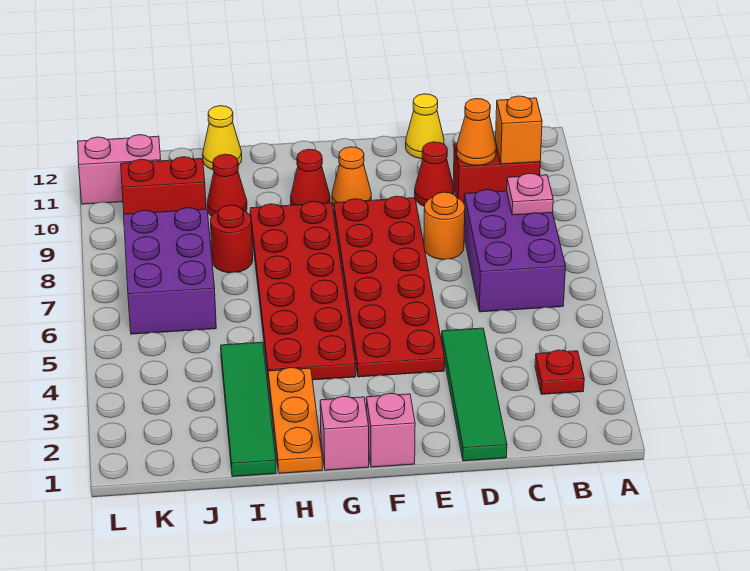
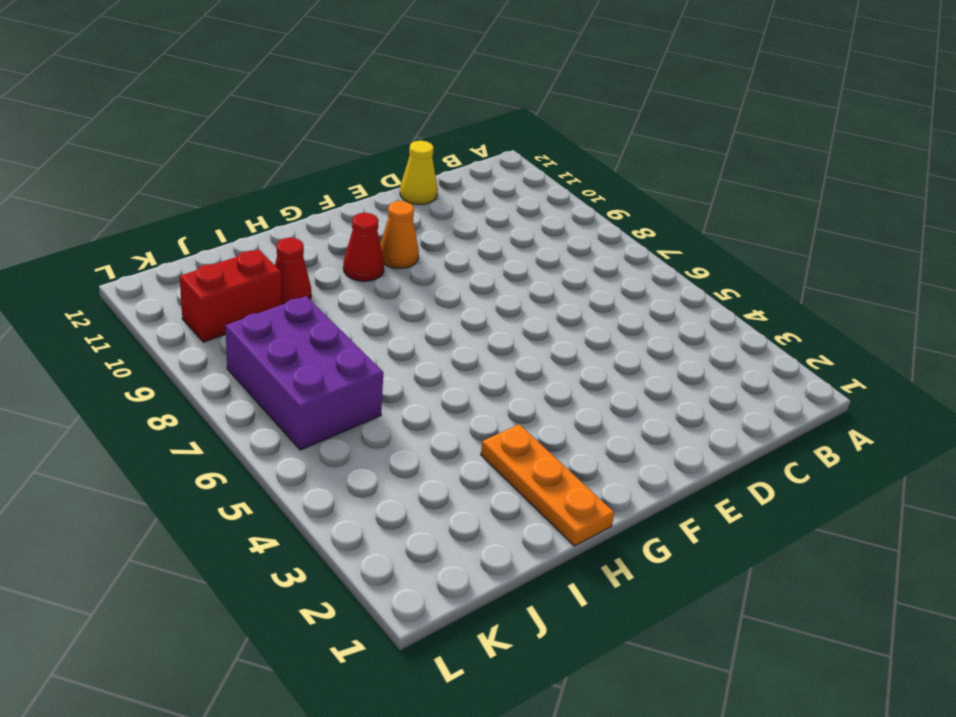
none -> red 1x1 plate [535,350,584,394]
none -> purple 2x3 brick [464,190,566,312]
none -> red 1x2 brick [453,141,540,203]

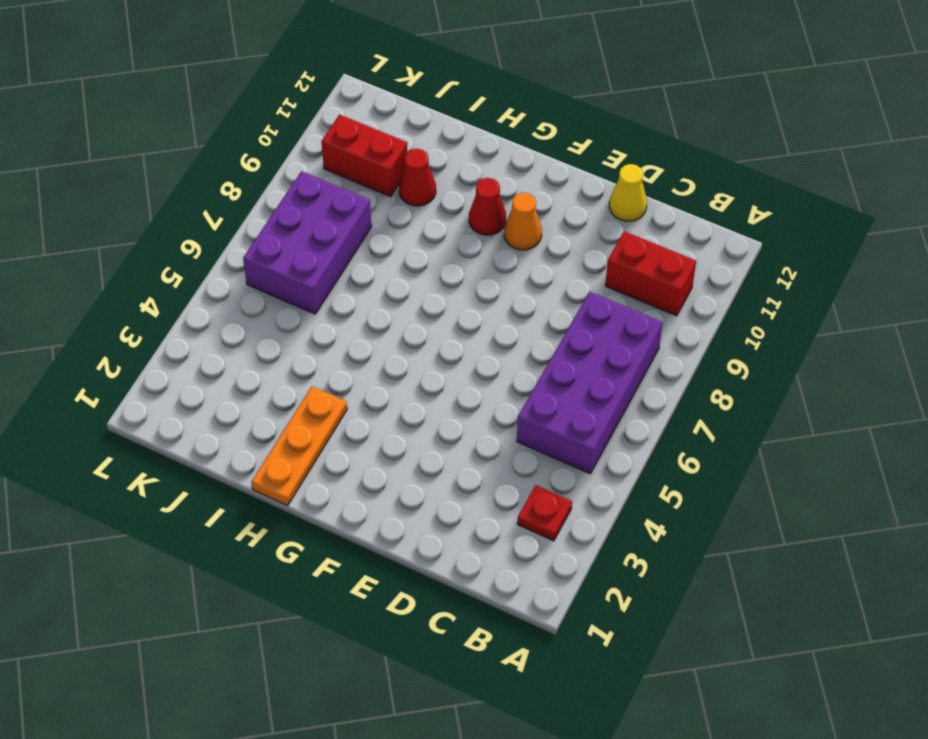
purple 2x4 brick [517,291,663,474] -> purple 2x3 brick [464,190,566,312]
none -> green 1x4 tile [442,328,507,461]
none -> orange 1x1 round brick [424,192,465,260]
none -> red 1x1 cone [415,142,454,207]

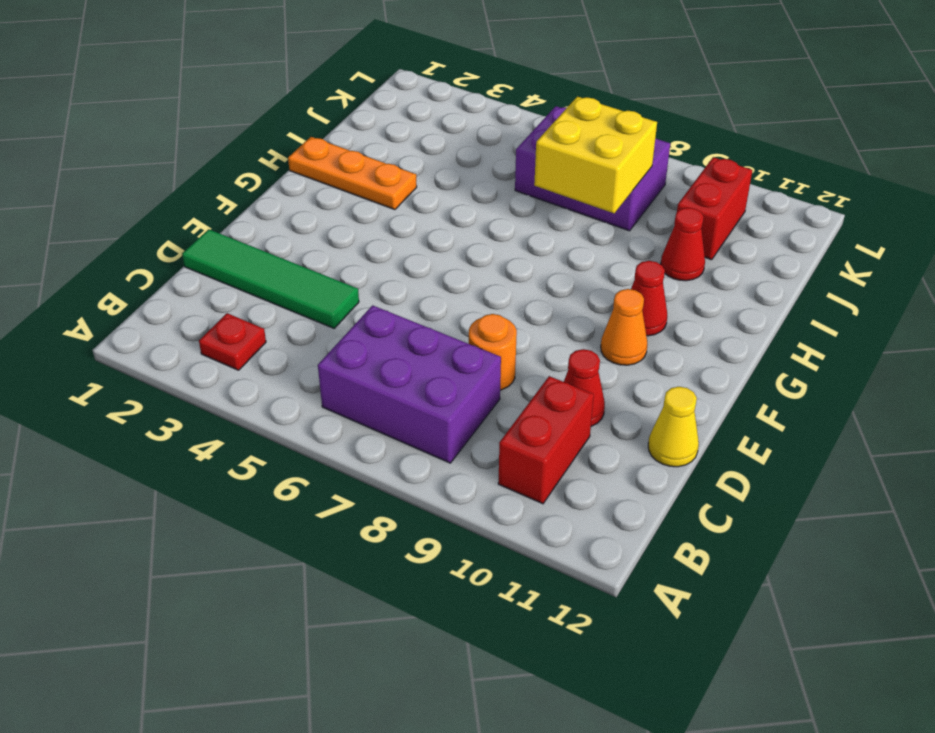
yellow 2x2 brick [534,97,657,213] -> none
none -> red 2x6 plate [334,196,445,377]
none -> pink 1x1 brick [366,393,415,467]
none -> pink 1x1 brick [320,396,369,470]

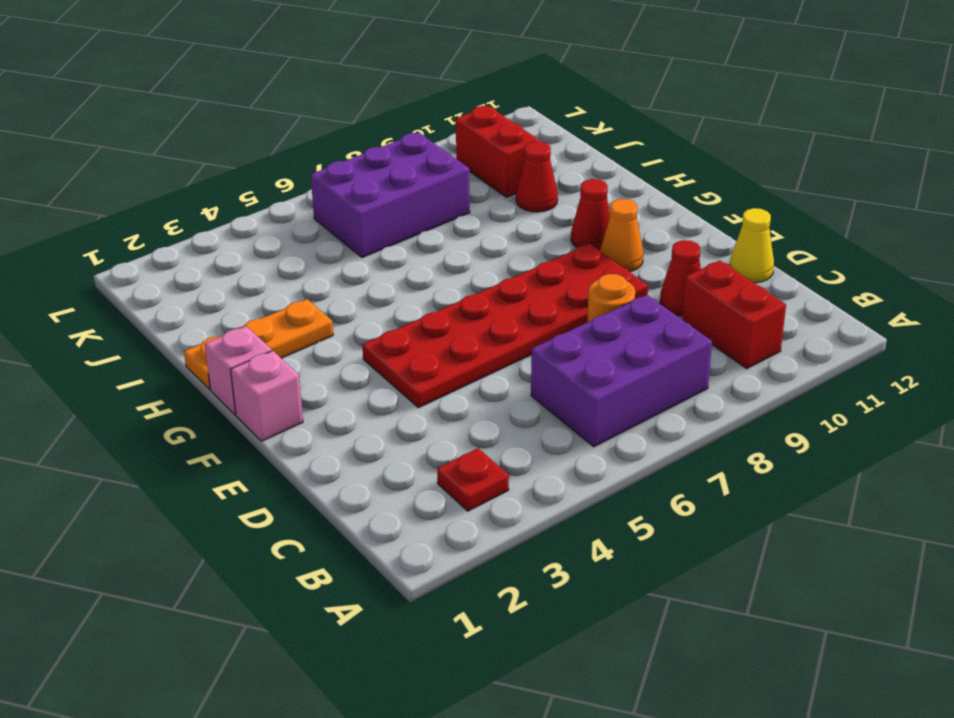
none -> green 1x4 tile [442,328,507,461]
none -> red 2x6 plate [250,201,356,382]
none -> green 1x4 tile [221,342,276,477]

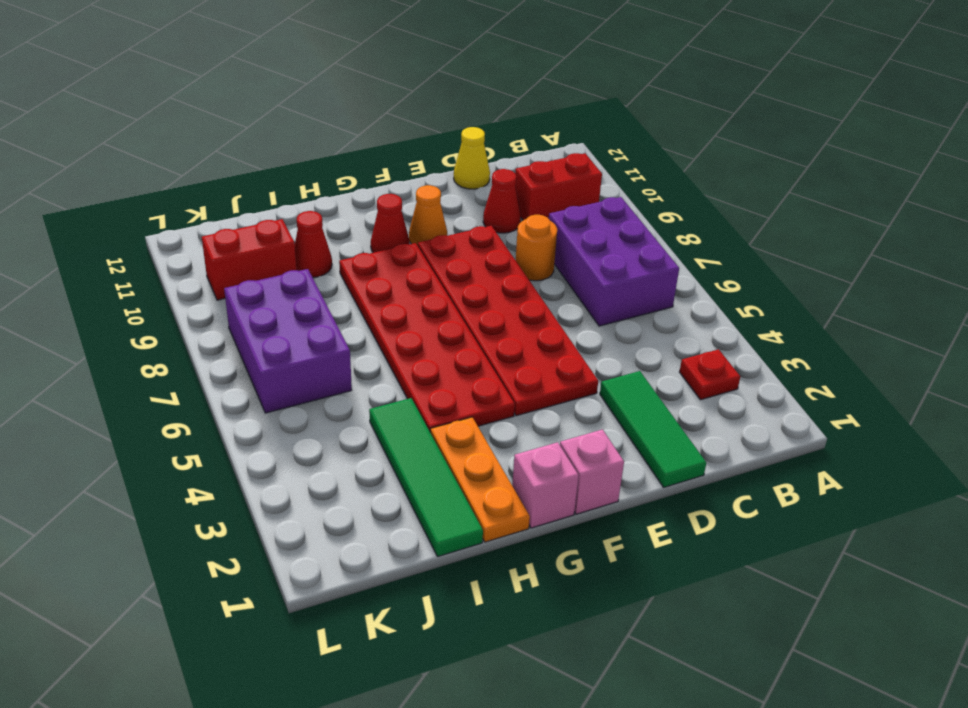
green 1x3 tile [600,371,706,487] -> green 1x4 tile [442,328,507,461]
none -> red 1x1 round brick [211,205,253,273]
none -> yellow 1x1 cone [203,106,242,170]
none -> pink 1x2 brick [78,135,161,204]

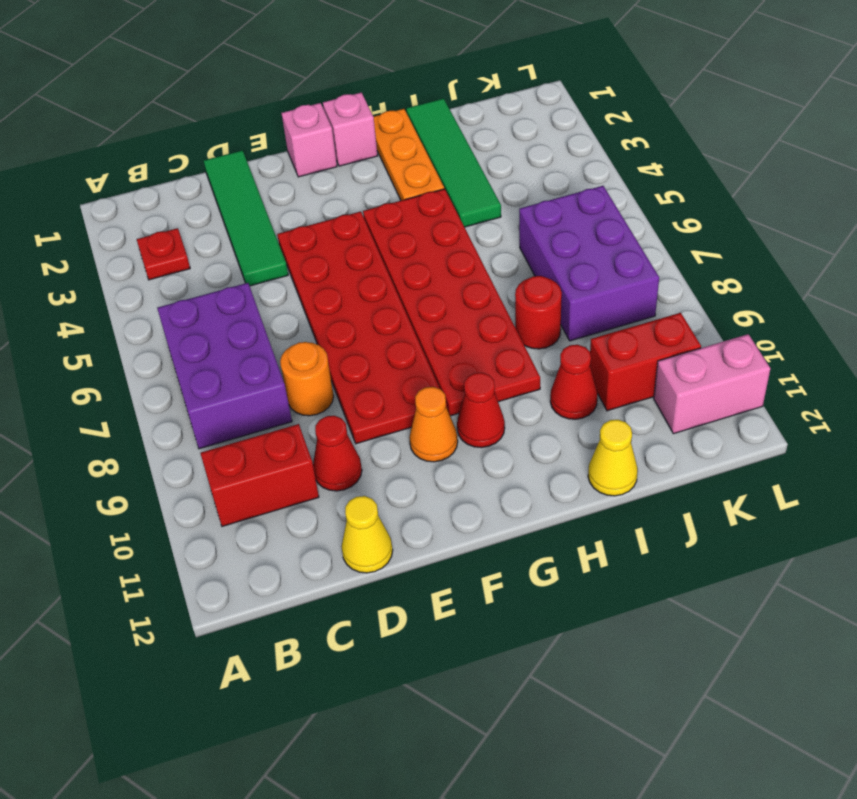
none -> pink 1x1 plate [507,173,553,215]
none -> orange 1x1 brick [496,96,542,164]
none -> orange 1x1 cone [457,99,496,165]

